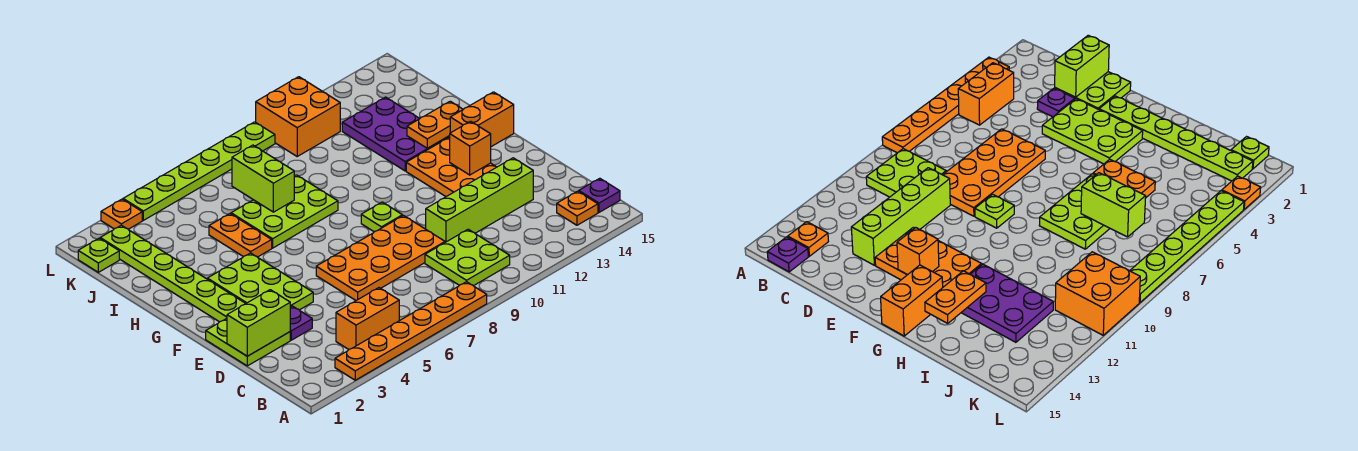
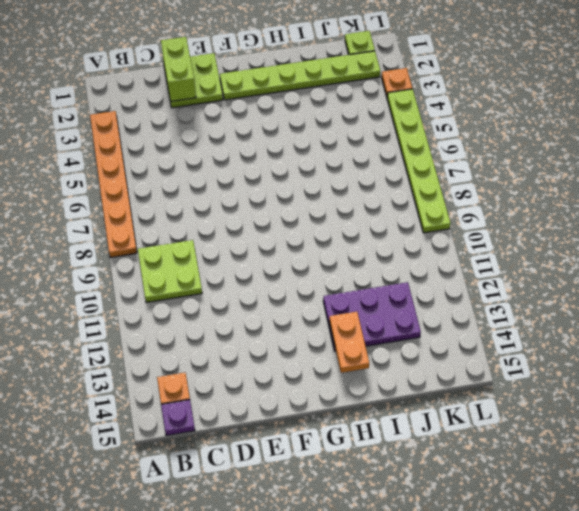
none -> orange 1x2 brick [336,288,399,349]
none -> purple 1x1 plate [290,306,312,340]
none -> orange 2x4 plate [316,216,445,300]

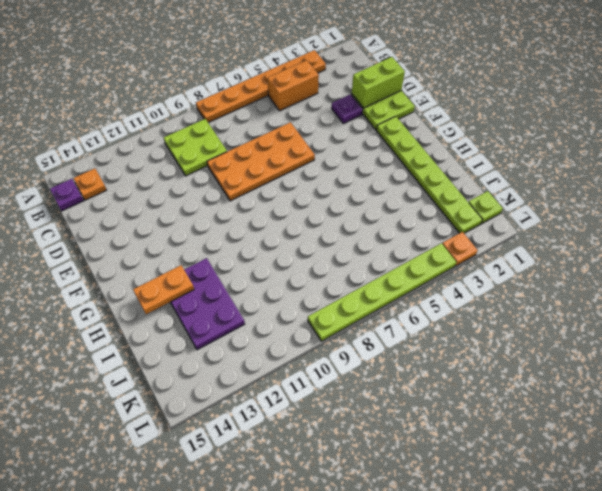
none -> lime 1x4 brick [426,158,533,242]
none -> lime 2x3 plate [207,253,313,310]
none -> orange 2x3 plate [406,137,496,197]

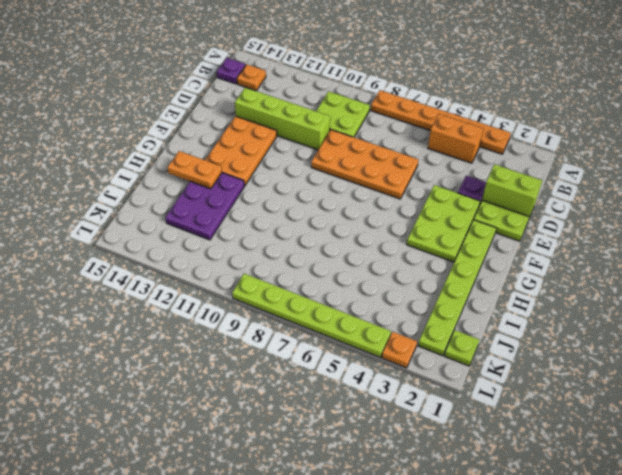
none -> lime 1x1 plate [361,202,402,232]
none -> orange 1x2 brick [450,92,514,147]
none -> orange 1x2 plate [209,214,272,257]

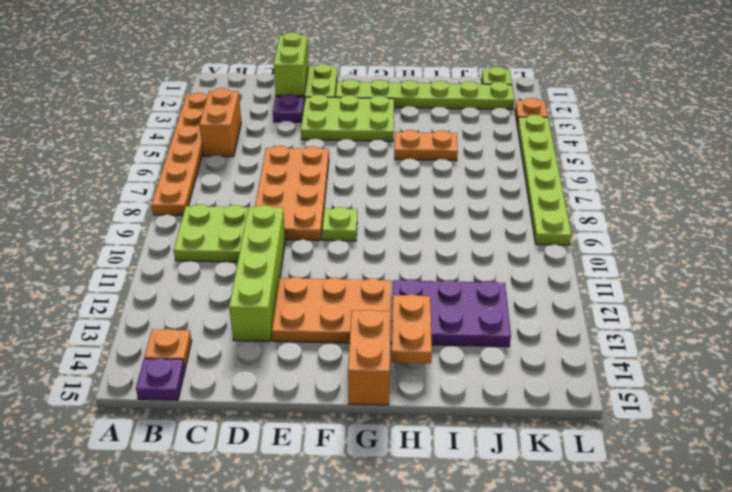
none -> lime 2x3 plate [231,175,338,248]
none -> orange 2x2 brick [256,77,340,156]
none -> orange 1x1 brick [450,121,491,175]

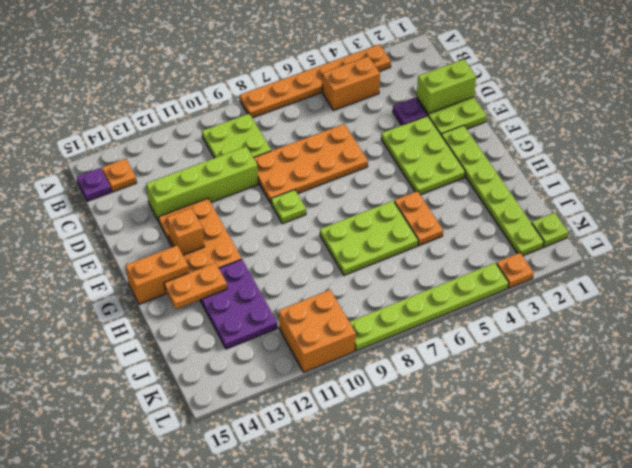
none -> lime 1x2 brick [232,145,294,212]

